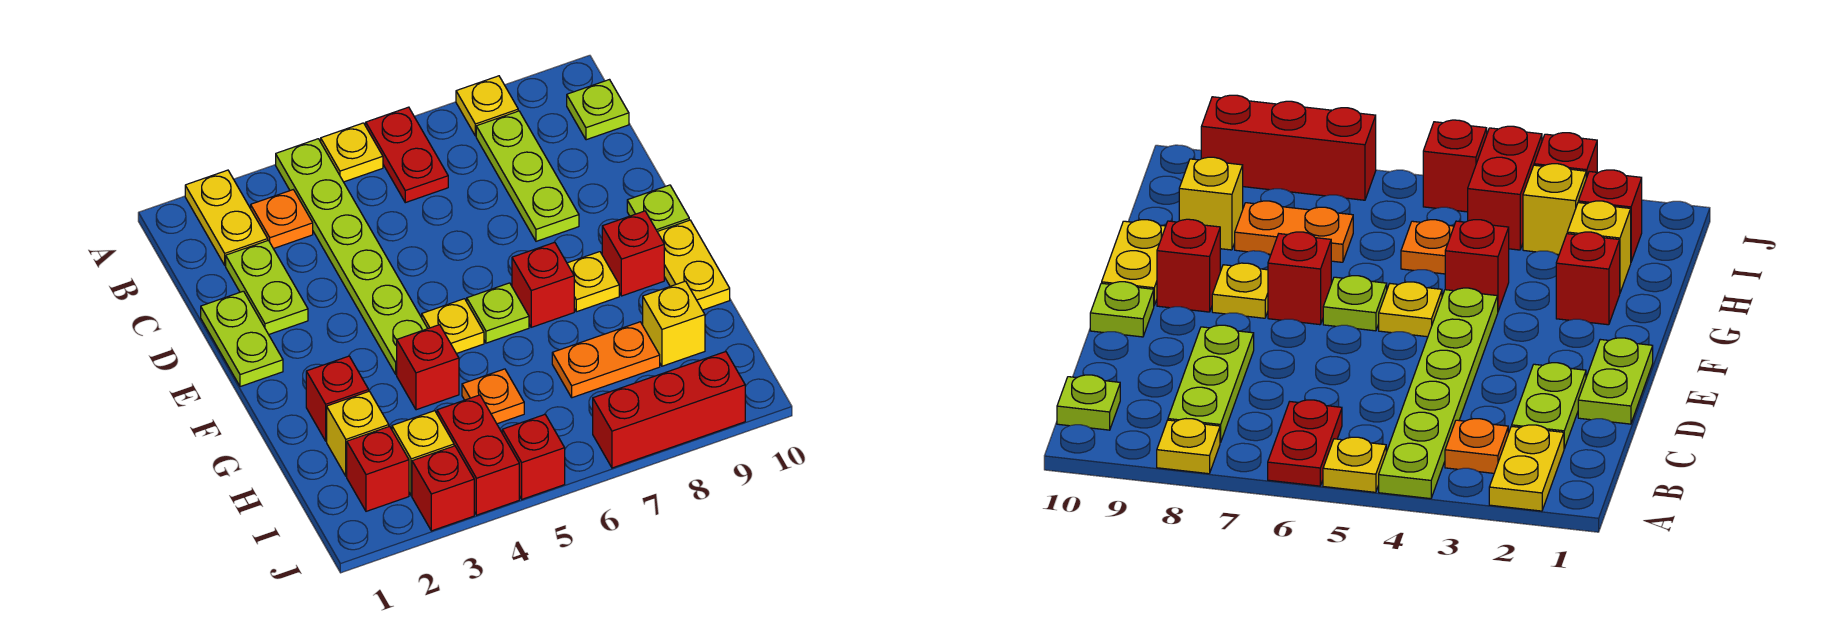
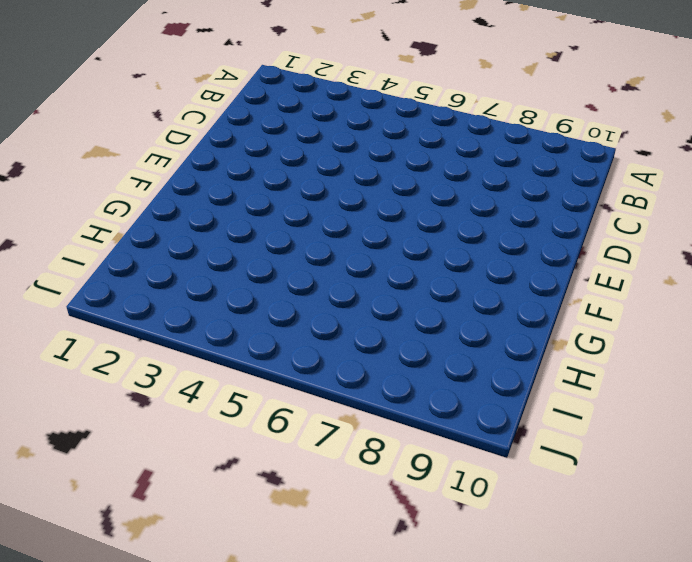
none -> yellow 1x2 plate [185,170,268,265]
none -> lime 1x6 plate [276,139,428,374]
none -> yellow 1x1 plate [321,123,383,182]

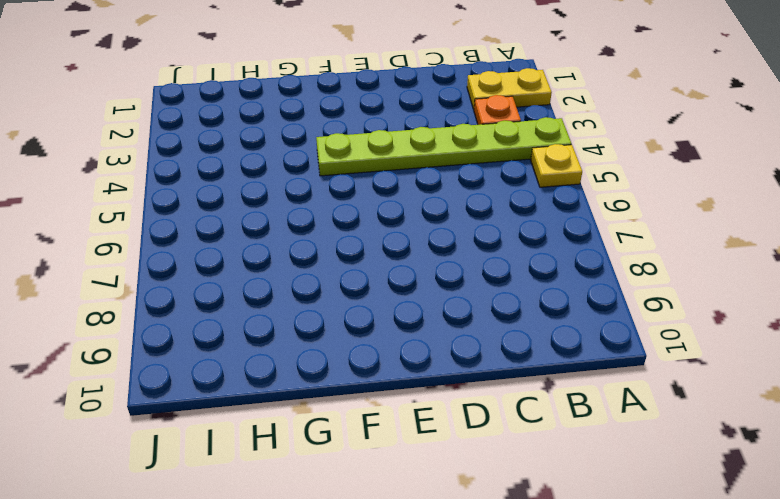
none -> red 1x2 plate [366,107,448,203]
none -> yellow 1x1 plate [456,76,518,136]
none -> lime 1x3 plate [476,111,579,241]

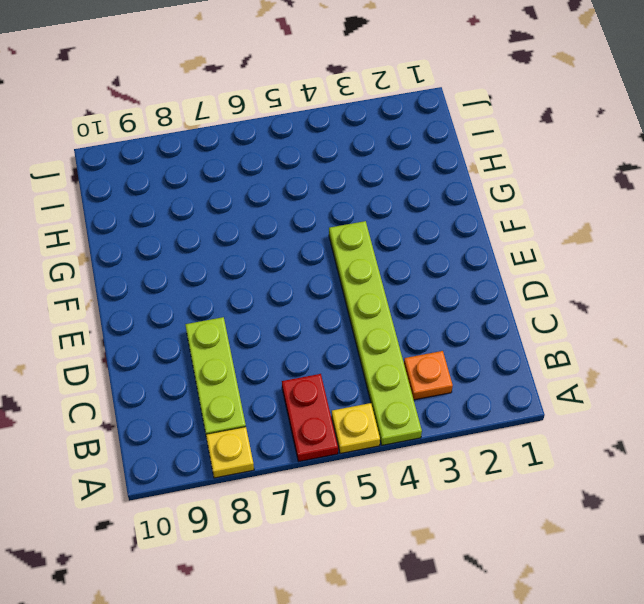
none -> yellow 1x2 plate [185,170,268,265]
none -> lime 1x1 plate [567,80,629,140]
none -> lime 1x2 plate [226,240,308,334]

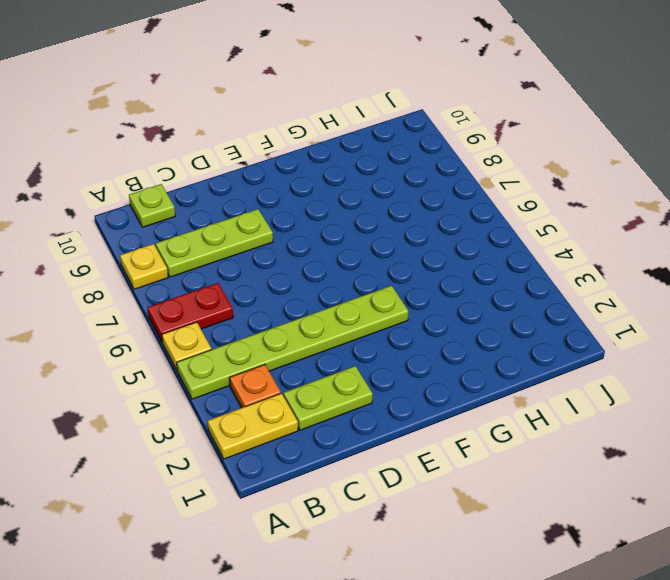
none -> lime 1x2 plate [201,291,283,387]
none -> lime 1x1 plate [627,185,689,231]
none -> yellow 1x1 plate [422,299,484,354]

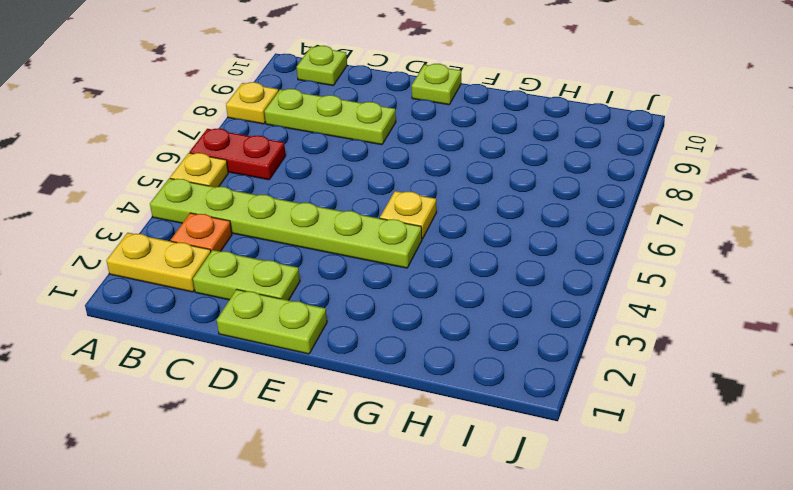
none -> lime 1x1 plate [467,283,529,343]
none -> red 1x1 brick [512,242,574,327]
none -> yellow 1x1 plate [567,252,619,312]

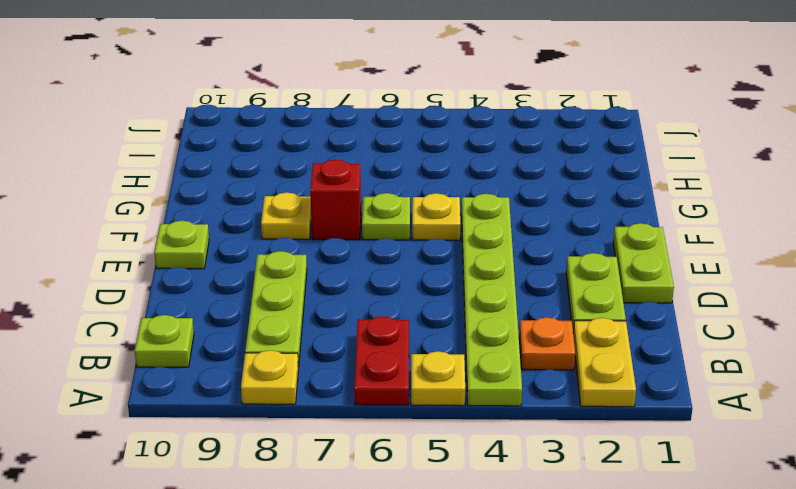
none -> red 1x1 brick [602,211,664,296]
none -> yellow 1x2 plate [657,220,730,310]
none -> red 1x1 brick [306,356,369,441]

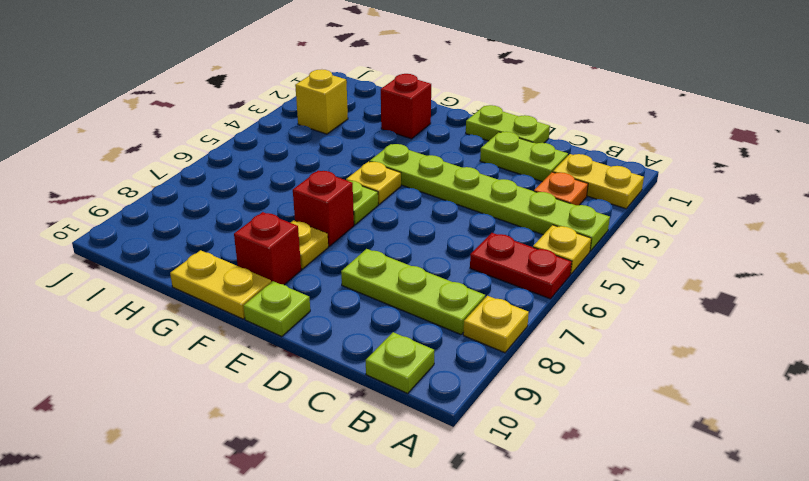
none -> red 1x1 brick [397,325,459,410]
none -> yellow 1x1 brick [327,391,389,476]
none -> orange 1x1 plate [462,369,524,424]

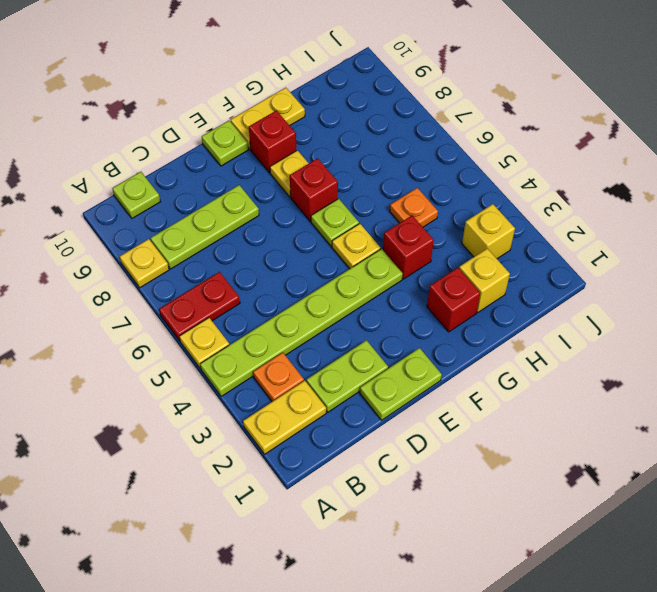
none -> orange 1x2 plate [552,322,660,398]
none -> yellow 1x1 brick [643,281,705,366]
none -> red 1x1 brick [347,426,409,511]

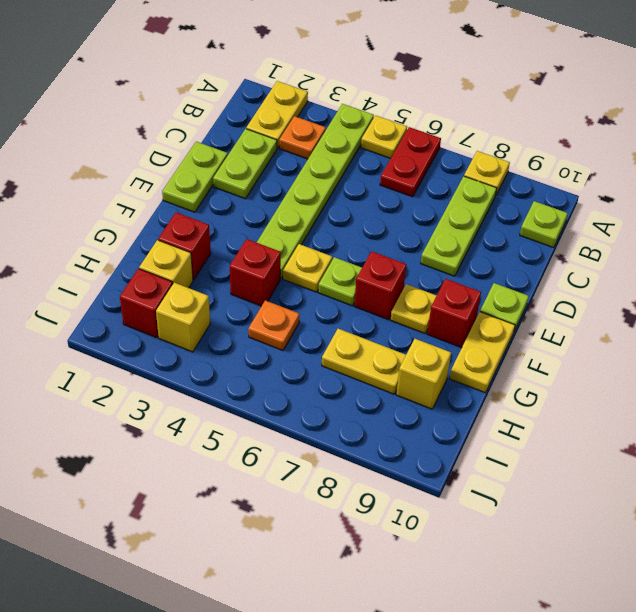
yellow 1x2 plate [322,329,406,394] -> orange 1x2 plate [552,322,660,398]
none -> red 1x2 brick [437,395,519,515]
none -> red 1x1 brick [412,446,474,531]
none -> red 1x1 brick [502,415,565,499]

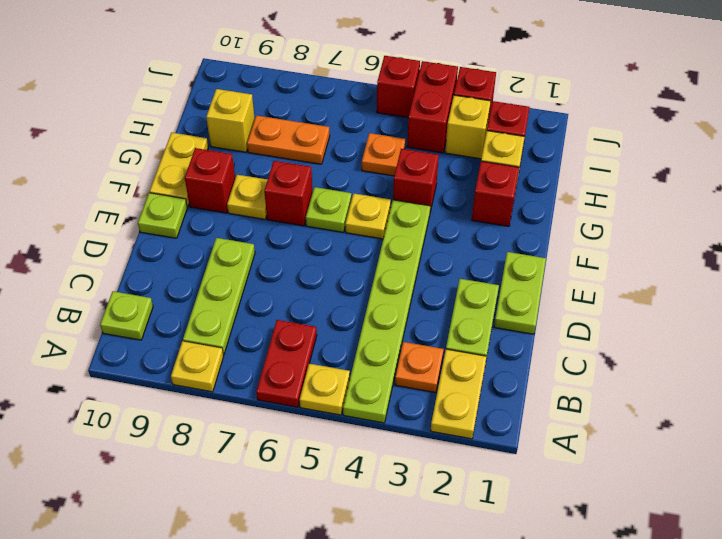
none -> red 1x3 brick [593,351,745,468]

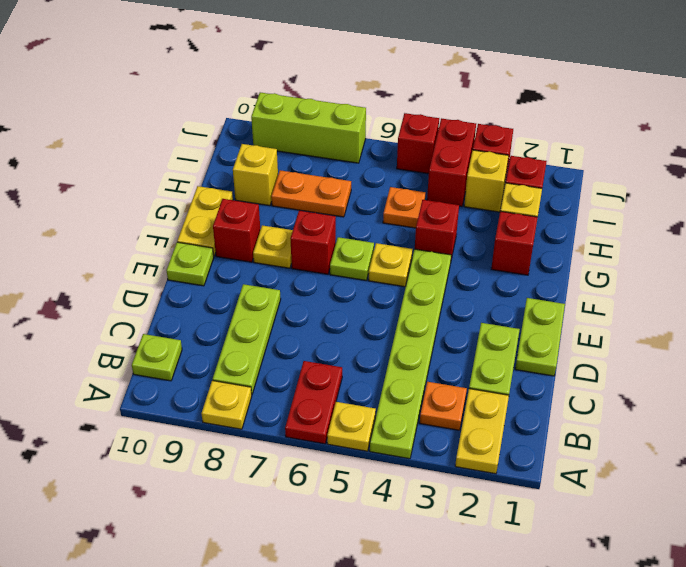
lime 1x3 brick [251,92,366,163] -> red 1x3 brick [593,351,745,468]

